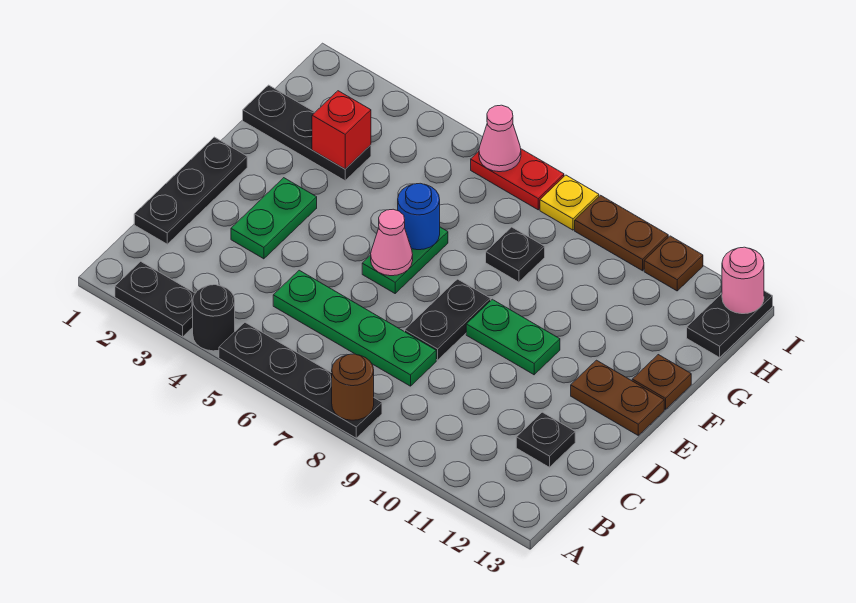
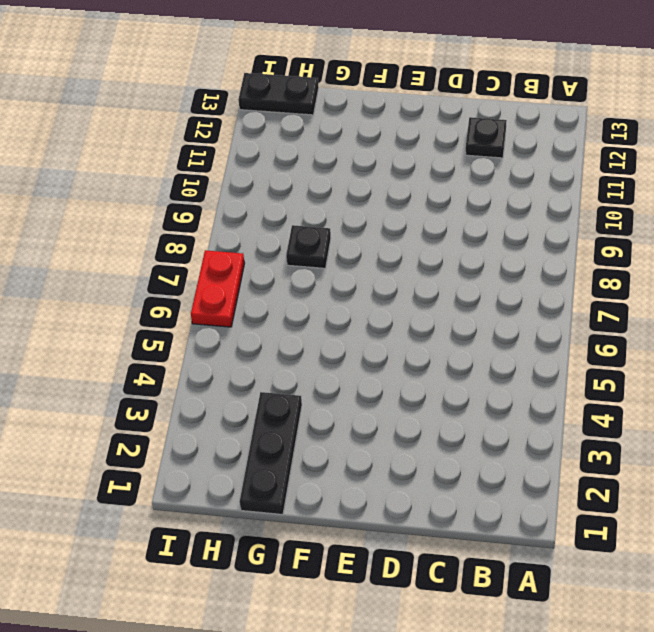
none -> black 1x2 plate [115,261,195,337]
none -> black 1x1 round brick [193,285,235,351]
none -> black 1x4 plate [219,323,382,438]

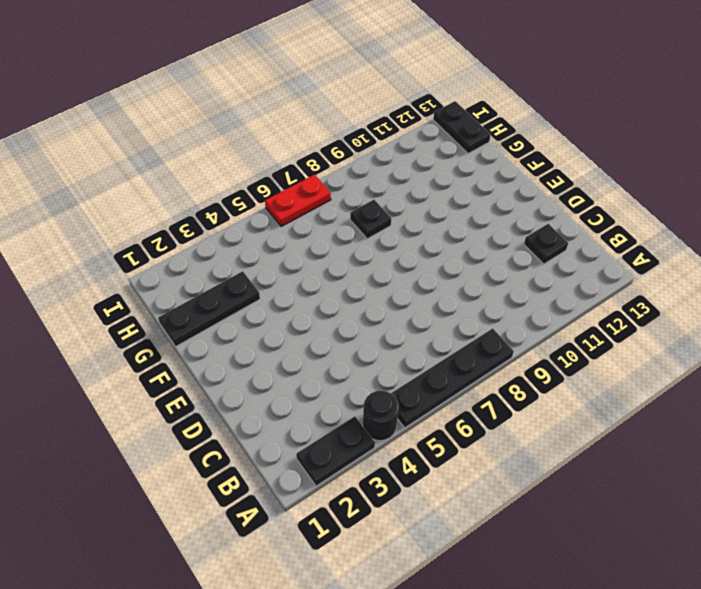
none -> black 1x3 plate [134,137,247,244]
none -> green 1x4 plate [273,270,436,386]
none -> green 1x2 plate [231,178,317,259]

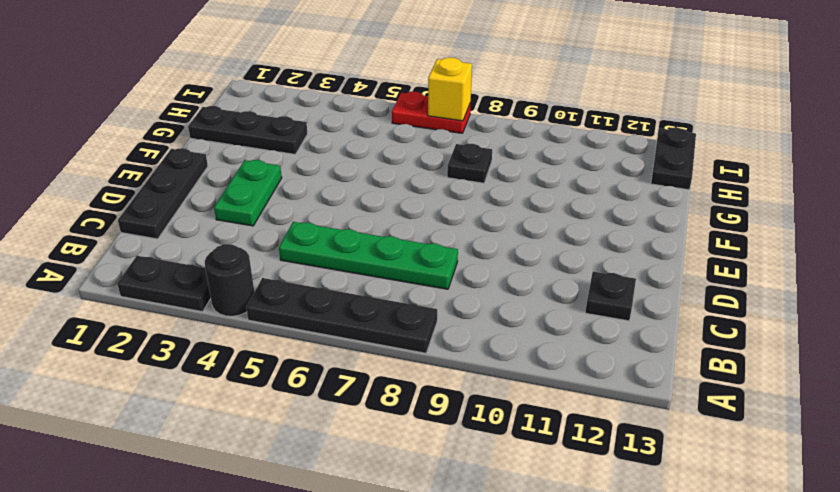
yellow 1x1 brick [428,58,472,121] -> none
none -> black 1x2 plate [405,279,491,360]
none -> green 1x2 plate [362,227,448,293]
none -> green 1x2 plate [466,299,560,375]

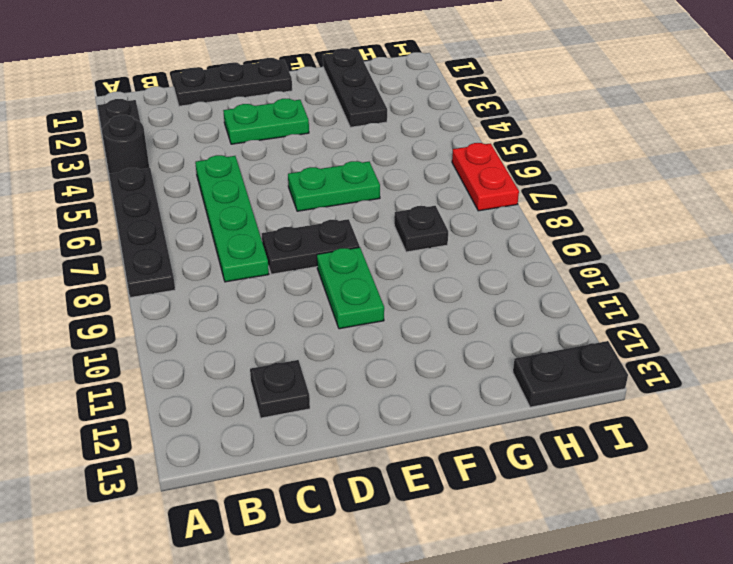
none -> brown 1x2 plate [571,360,664,435]
none -> brown 1x1 plate [632,355,691,410]
none -> yellow 1x1 plate [540,175,599,230]

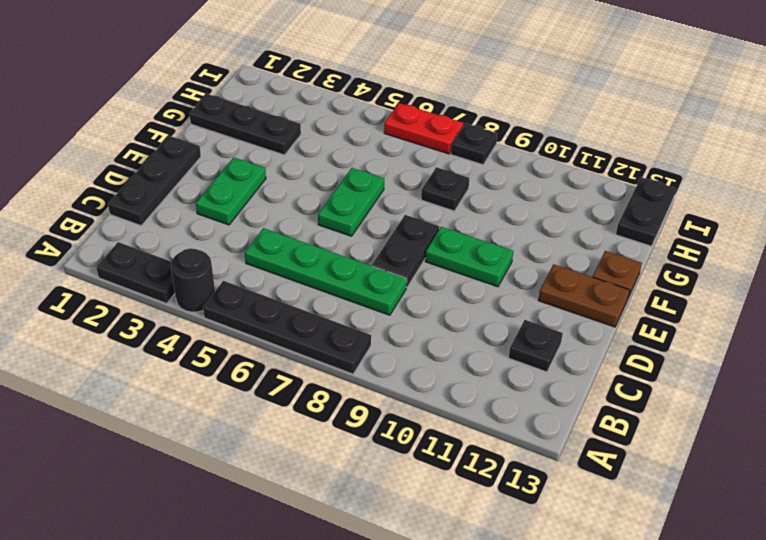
black 1x1 plate [451,123,497,165] -> yellow 1x1 plate [540,175,599,230]
none -> brown 1x2 plate [575,195,668,271]
none -> brown 1x1 plate [644,236,703,291]
none -> brown 1x1 round brick [332,354,374,420]

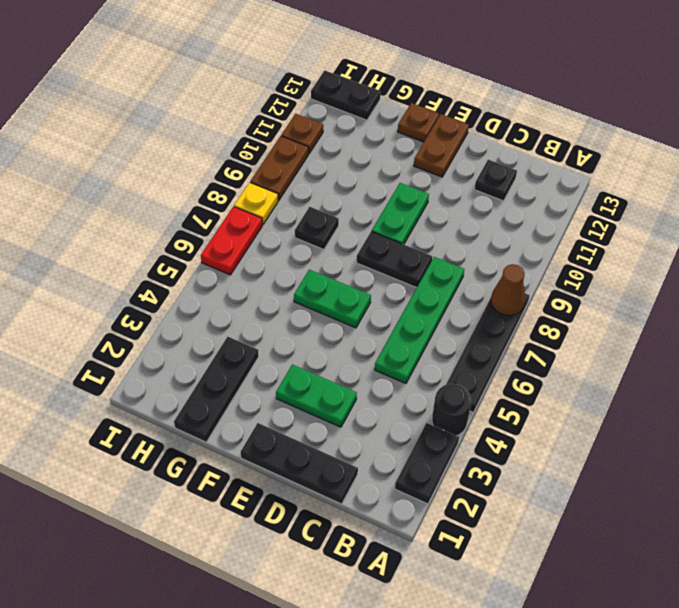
brown 1x1 cone [491,264,526,315] -> brown 1x1 round brick [332,354,374,420]
none -> pink 1x1 cone [371,209,413,276]
none -> blue 1x1 round brick [398,183,440,250]
none -> red 1x1 brick [312,91,371,169]

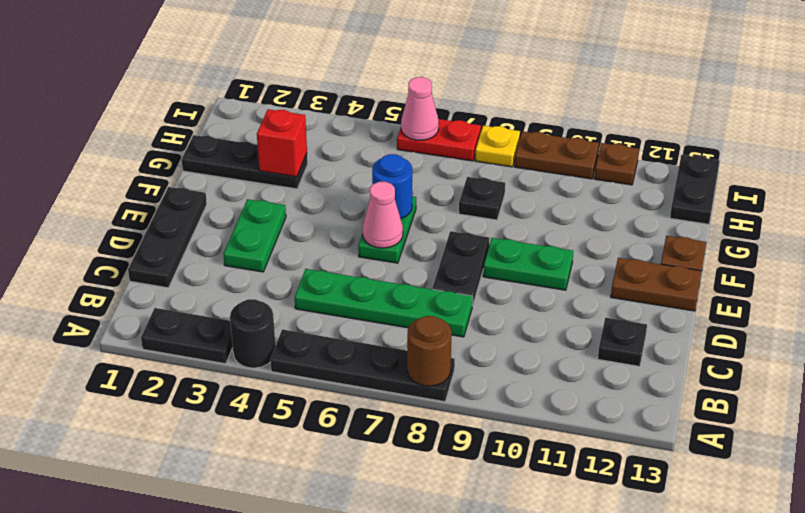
none -> pink 1x1 round brick [722,247,764,314]

